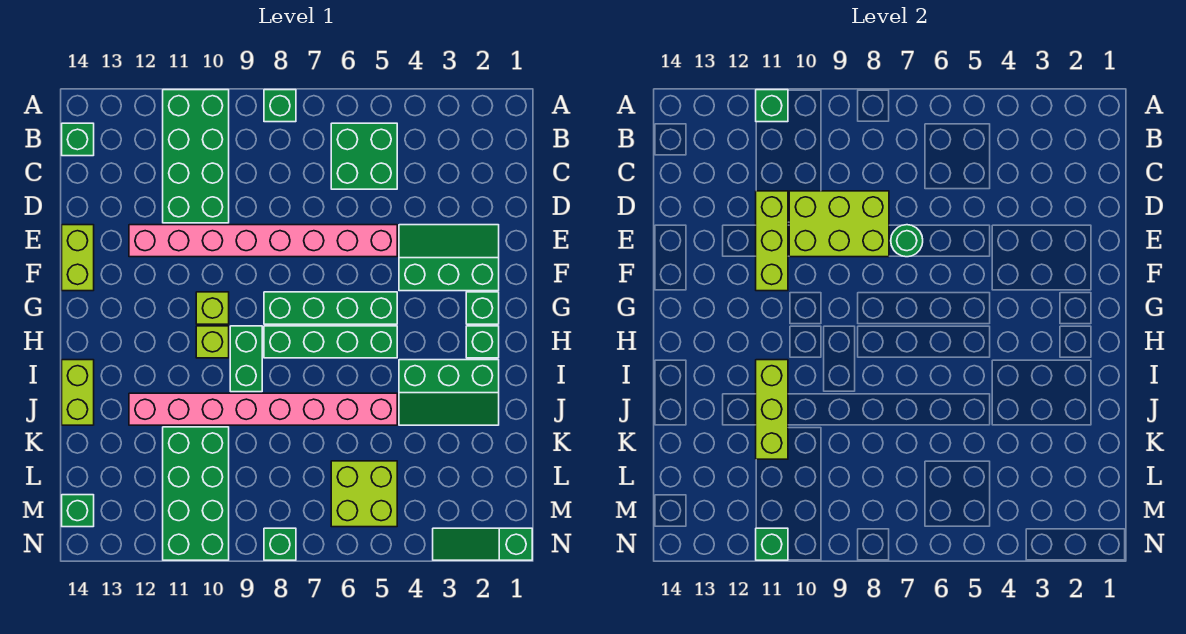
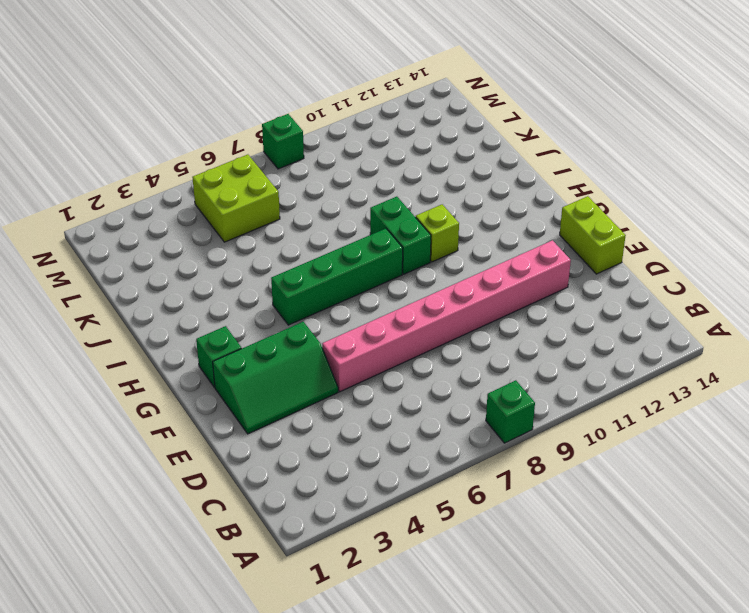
none -> green 2x4 brick [163,90,229,223]
none -> green 2x2 brick [331,123,397,189]
none -> green 1x1 brick [62,123,94,156]

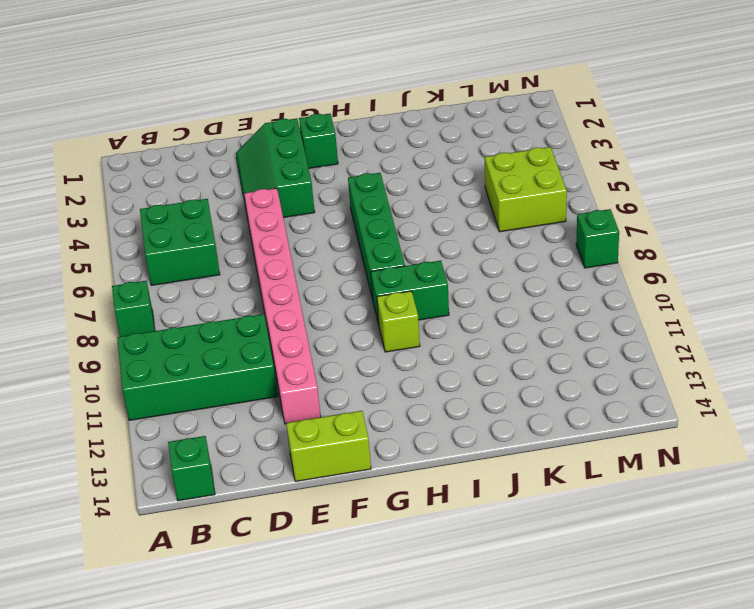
none -> green 1x4 brick [264,292,397,324]
none -> lime 1x1 brick [196,292,229,324]
none -> green 1x1 brick [466,326,499,358]

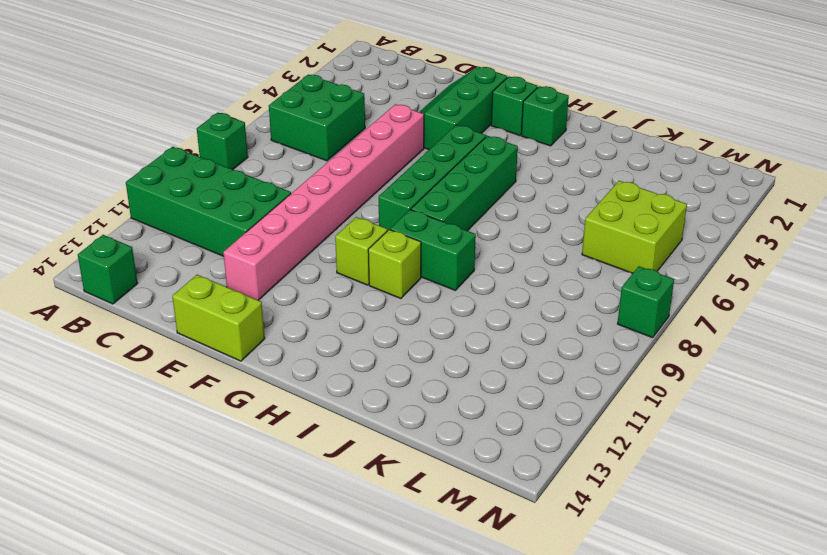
none -> green 2x3 slope [399,360,499,425]
none -> lime 1x2 brick [62,360,94,425]
none -> pink 1x8 brick [129,393,397,425]

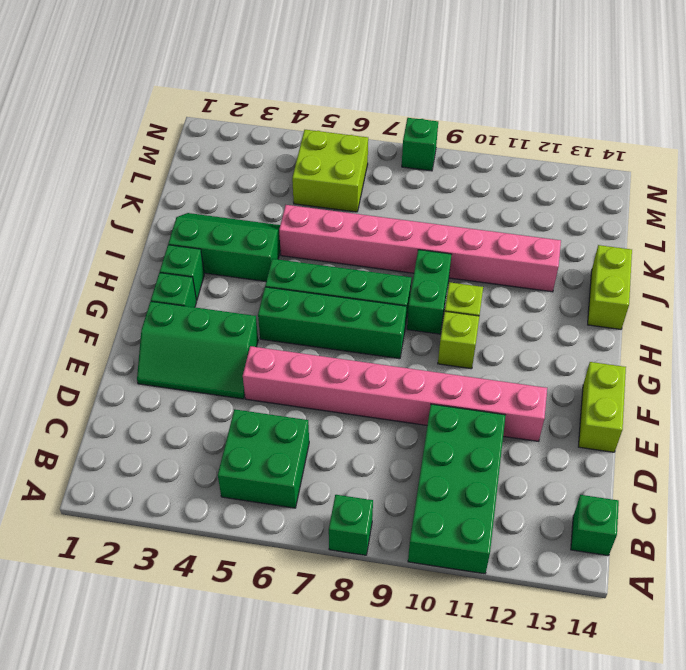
none -> green 2x4 brick [163,427,229,560]
none -> green 1x1 brick [62,495,94,527]
none -> green 1x3 slope [433,528,532,560]

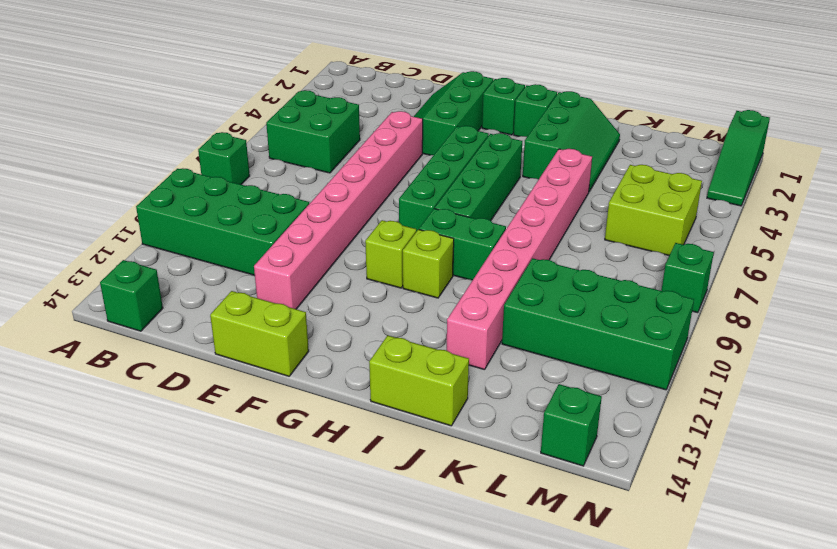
none -> green 1x1 brick [756,90,788,122]
none -> lime 2x3 brick [789,191,889,257]
none -> lime 1x3 brick [756,191,788,291]

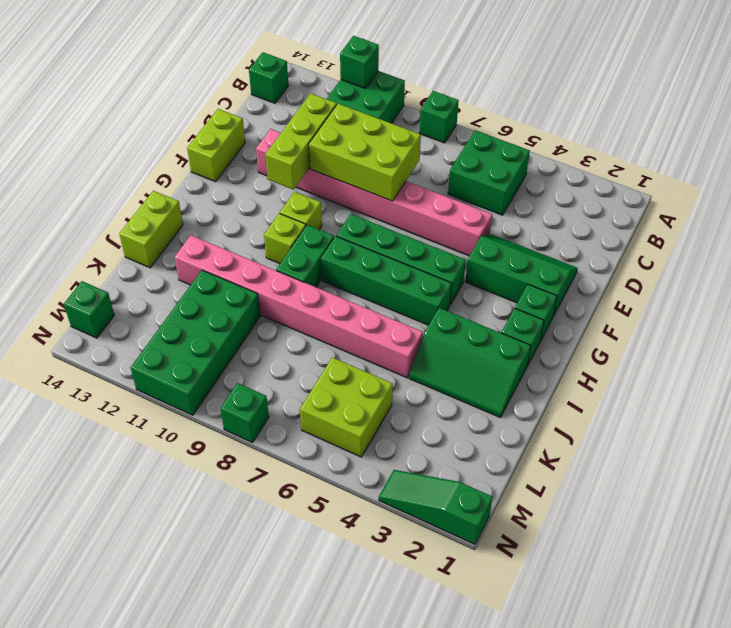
none -> green 1x1 round brick [891,225,923,257]
none -> lime 1x3 brick [756,360,788,459]
none -> green 1x1 brick [756,528,788,560]

